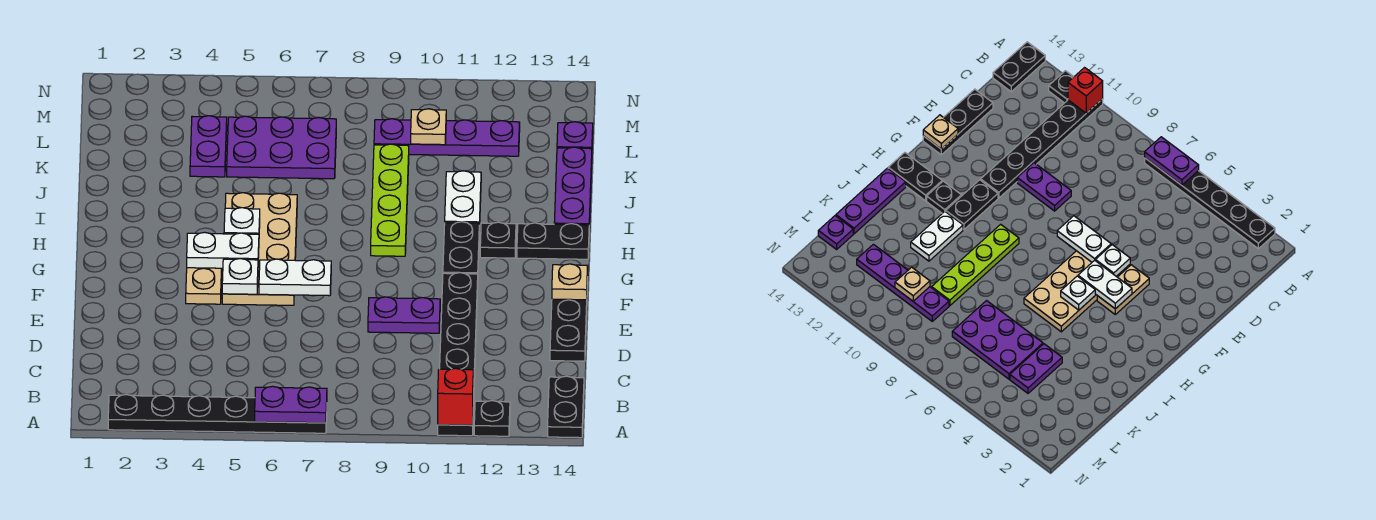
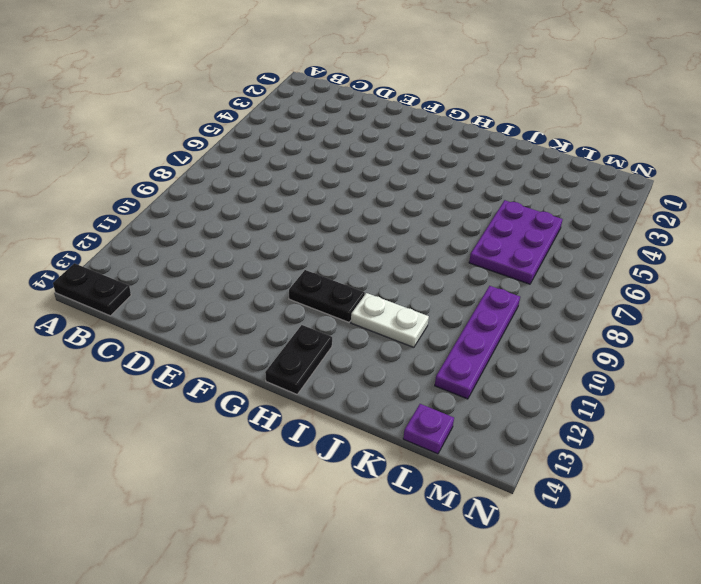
none -> black 1x6 plate [108,395,327,433]
none -> black 1x6 plate [438,273,478,436]
none -> black 1x1 plate [474,401,510,436]

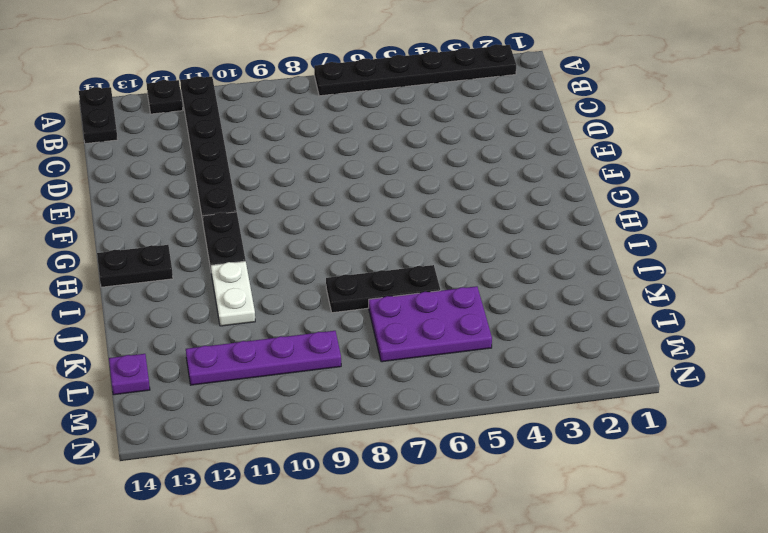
black 1x3 plate [326,265,440,313] -> black 1x3 plate turned to [550,277,588,361]
none -> purple 1x2 plate [368,297,440,333]
none -> tan 1x2 plate [186,268,222,304]
none -> tan 2x4 plate [222,193,297,305]

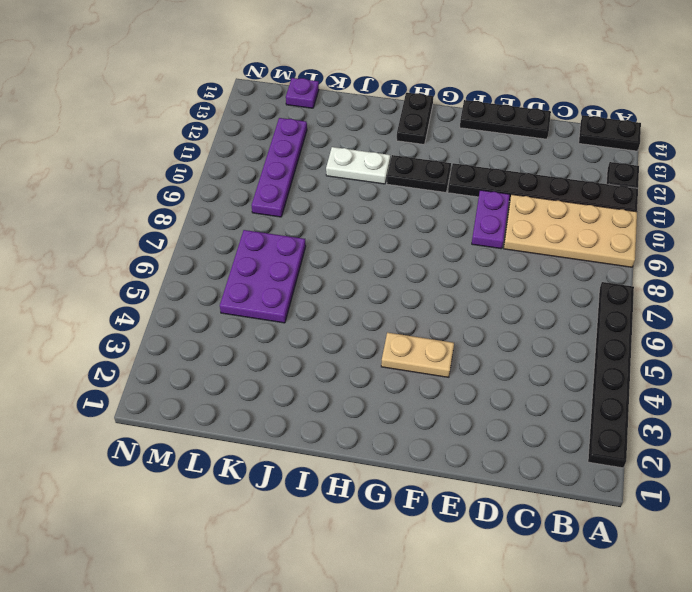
tan 2x4 plate [504,194,637,267] -> tan 2x4 plate moved to [222,193,297,305]
none -> lime 1x4 plate [371,144,409,256]
none -> black 1x1 plate [480,222,516,258]
none -> purple 1x3 plate [554,147,592,228]

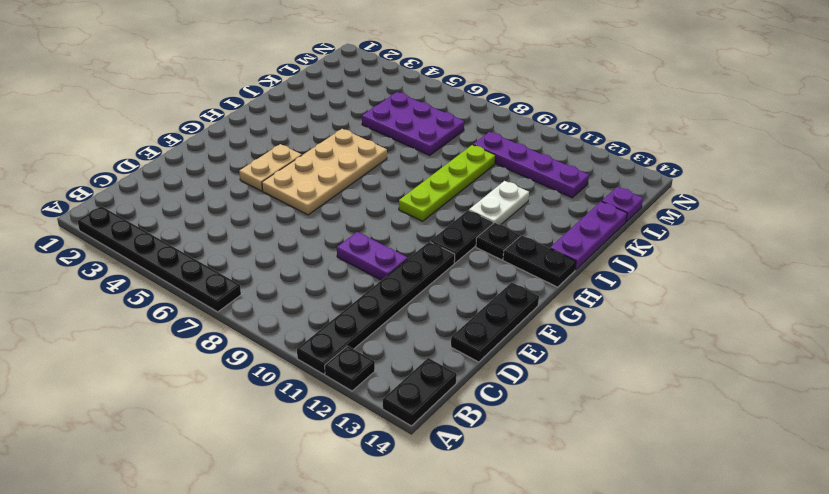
none -> purple 1x2 plate [190,116,227,177]
none -> purple 1x2 plate [255,386,327,423]
none -> red 1x1 brick [438,368,473,425]

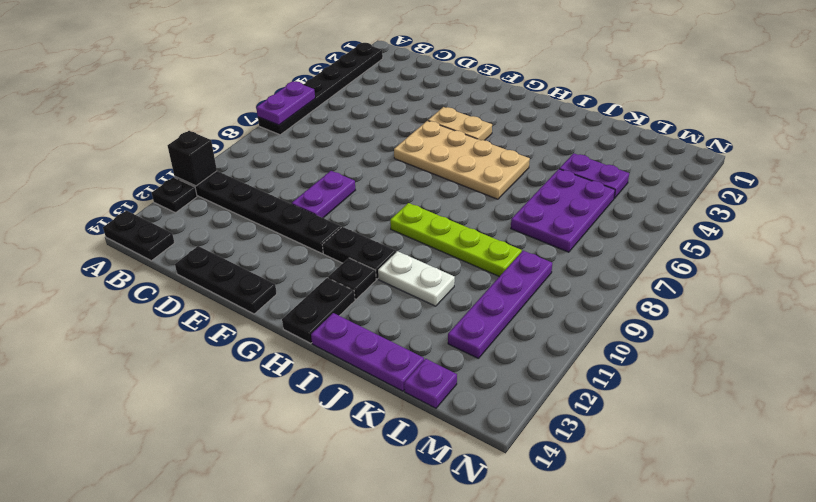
black 1x1 brick [168,131,217,186] -> red 1x1 brick [438,368,473,425]
none -> white 1x1 plate [222,259,258,294]
none -> white 1x2 plate [259,259,331,296]
none -> tan 1x1 plate [552,264,588,300]

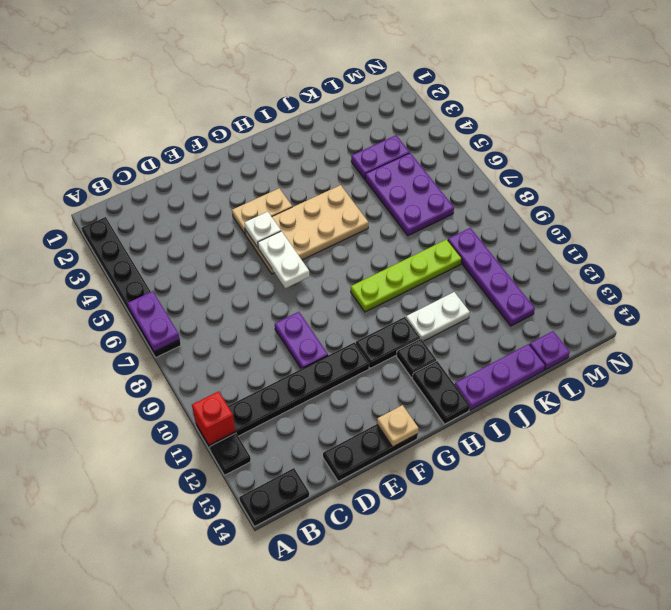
none -> white 1x2 plate [187,232,259,268]
none -> white 1x1 plate [224,208,260,234]
none -> tan 1x1 plate [411,109,446,145]

